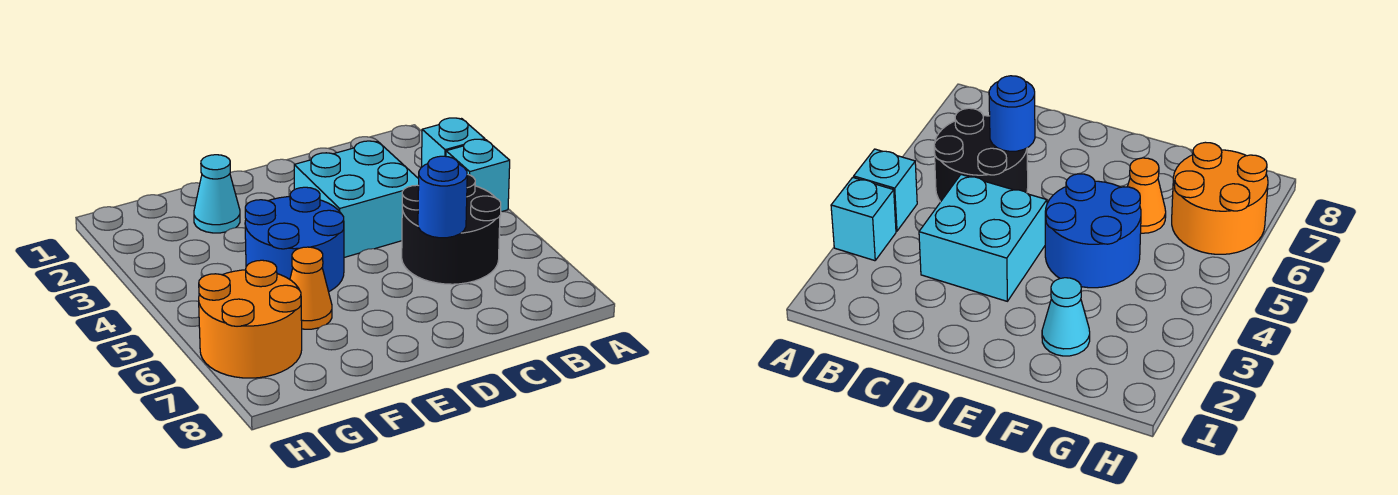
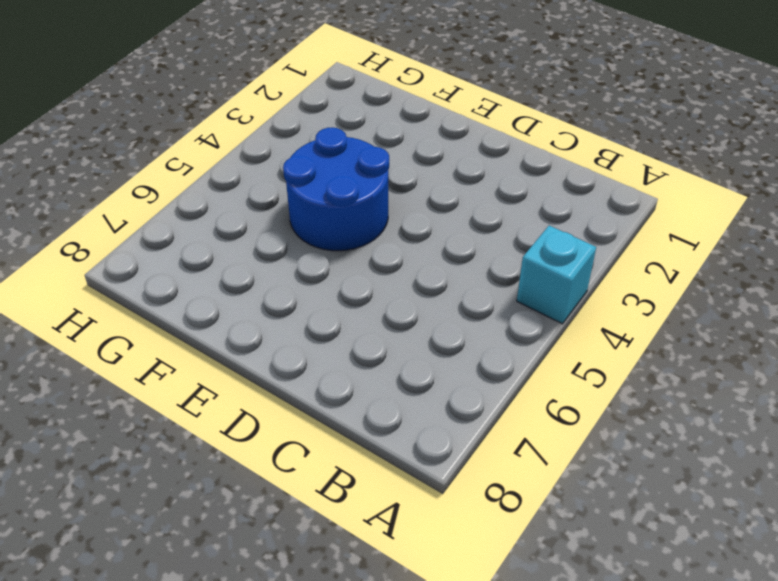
none -> cyan 1x1 brick [422,118,485,167]
none -> black 2x2 round brick [402,174,501,284]

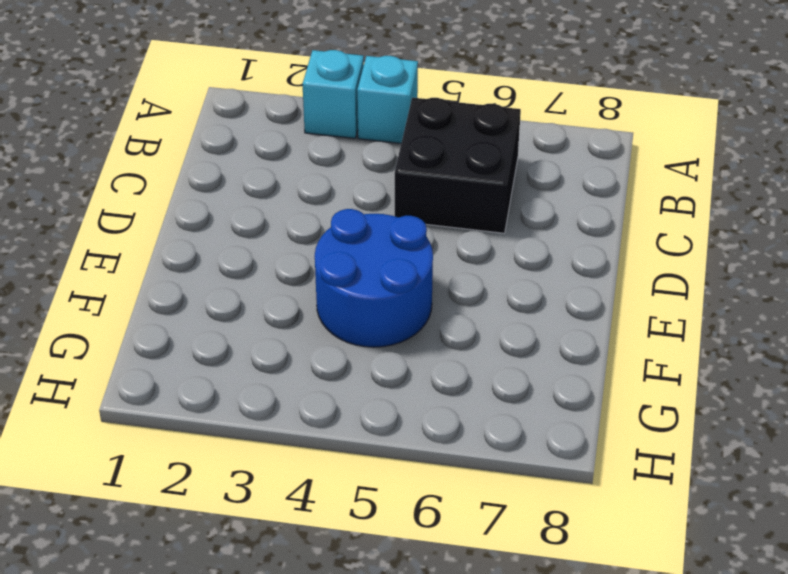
black 2x2 brick [395,98,521,233] -> black 2x2 round brick [402,174,501,284]
none -> cyan 2x2 brick [294,141,419,257]
none -> cyan 1x1 cone [194,155,240,233]

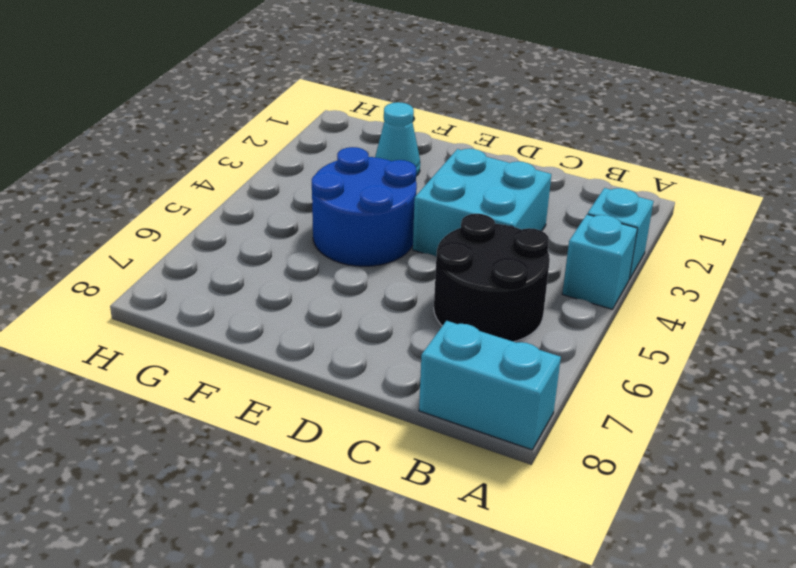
cyan 1x2 brick [419,321,561,450] -> none
none -> orange 1x1 cone [290,247,332,329]
none -> orange 2x2 round brick [199,260,302,378]

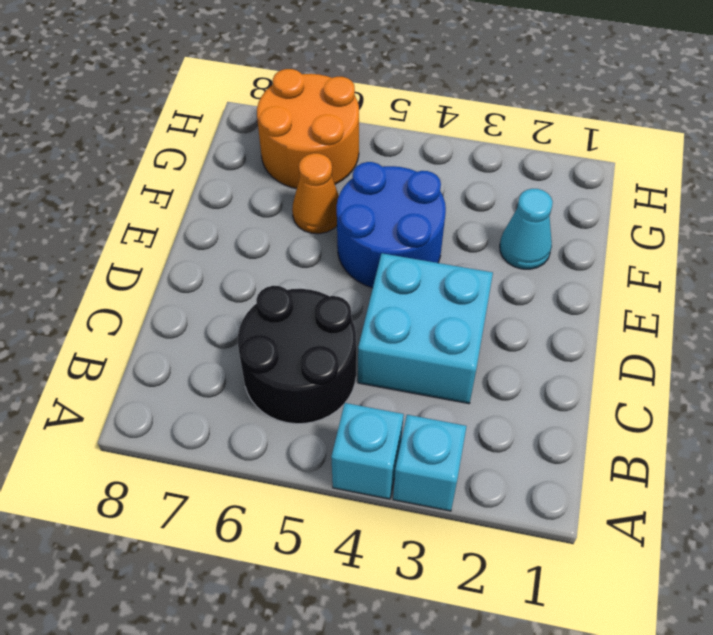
none -> blue 1x1 round brick [418,156,467,238]

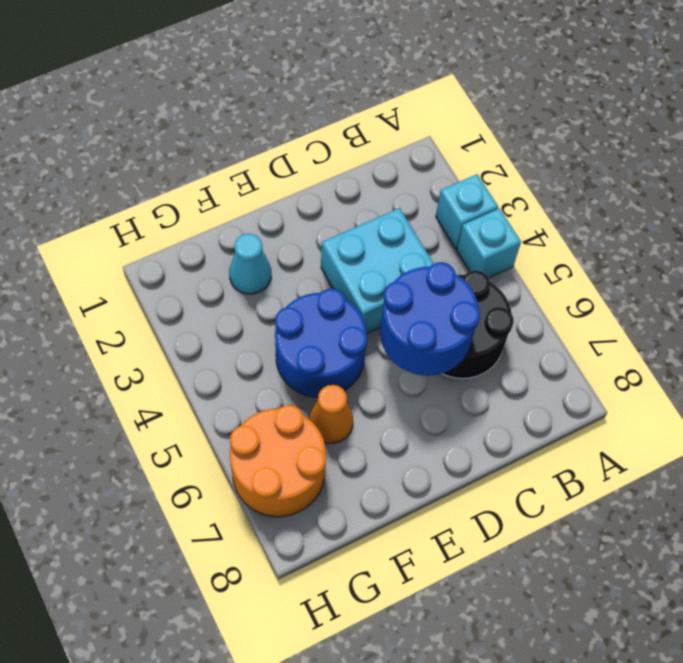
blue 2x2 round brick [380,262,480,376] -> blue 1x1 round brick [418,156,467,238]

